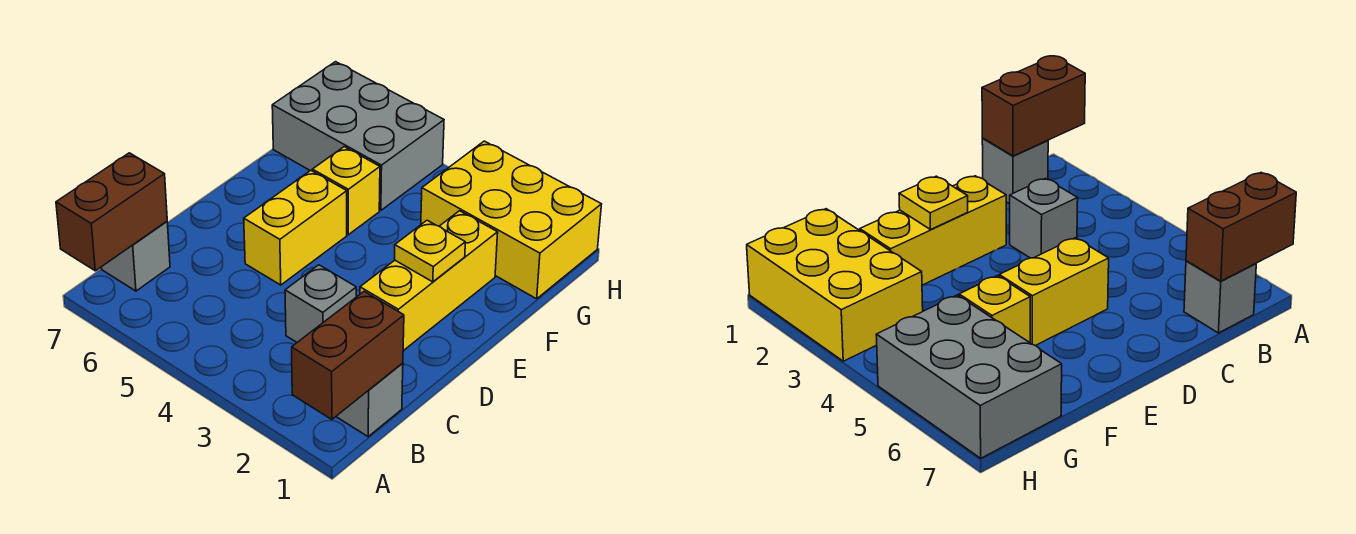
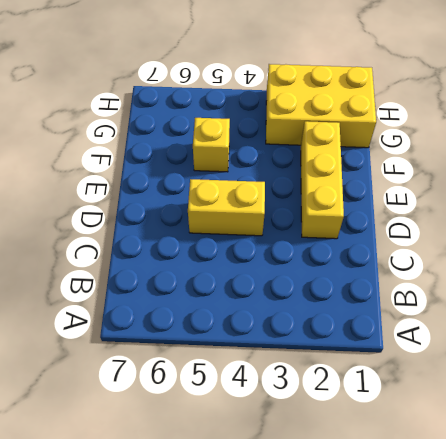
yellow 1x2 brick [188,179,265,236] -> yellow 1x2 brick turned to [244,171,347,285]
none -> grey 1x1 brick [336,363,403,437]
none -> grey 1x1 brick [102,221,170,291]

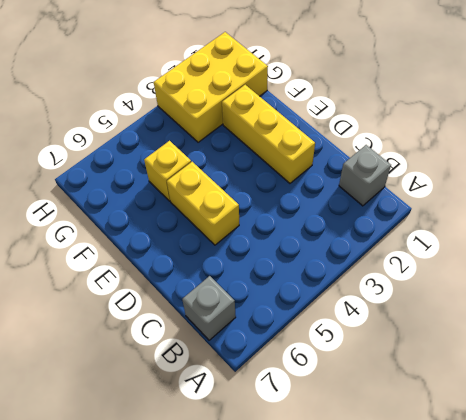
none -> grey 1x1 brick [285,265,356,342]
none -> grey 2x3 brick [272,62,444,210]

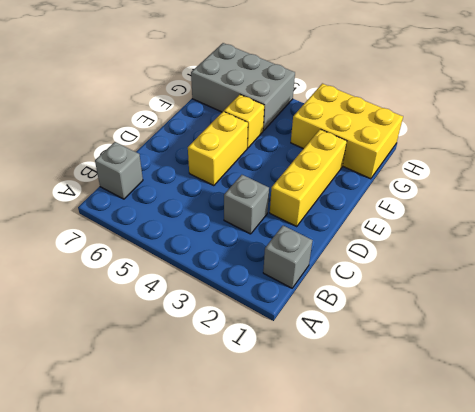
none -> brown 1x2 brick [292,292,404,419]
none -> brown 1x2 brick [56,153,167,271]

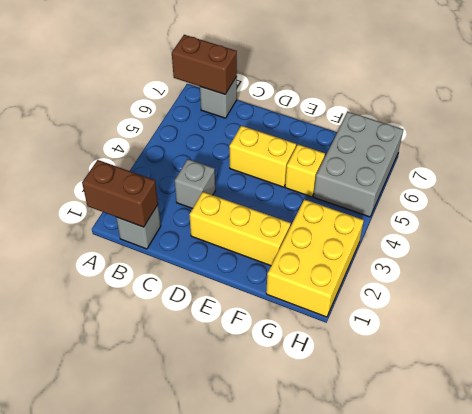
none -> yellow 1x1 plate [395,220,465,282]

